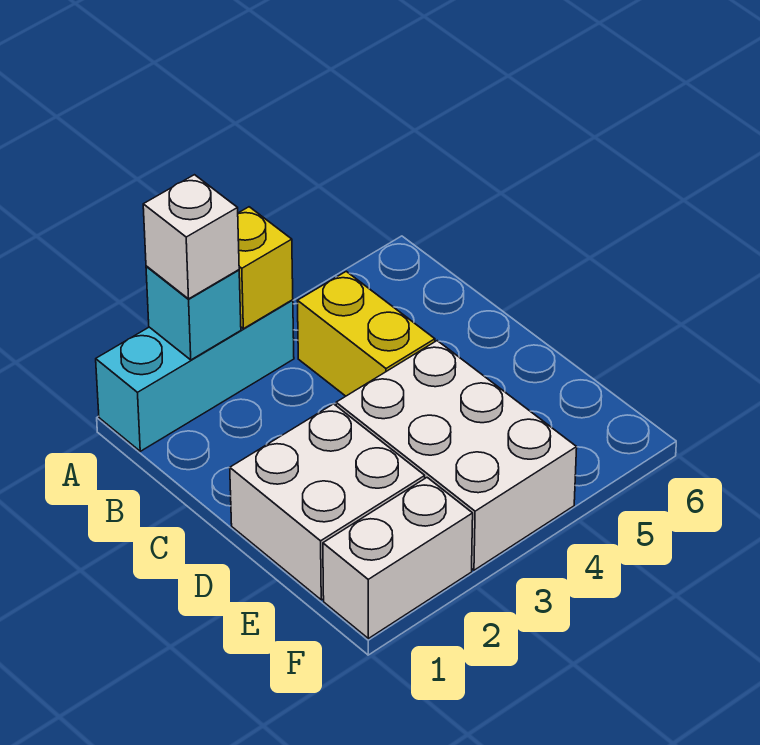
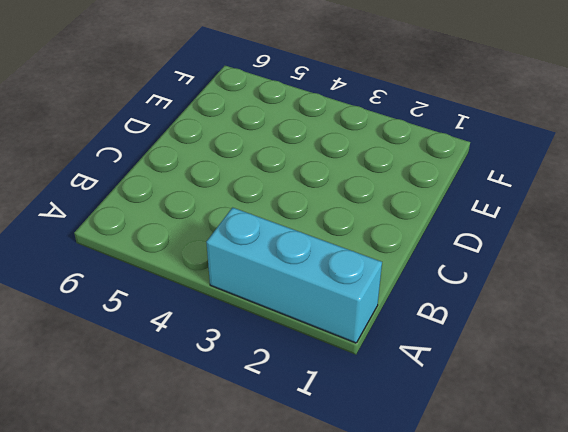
none -> yellow 1x2 brick [298,271,435,396]
none -> white 2x2 brick [230,404,425,600]

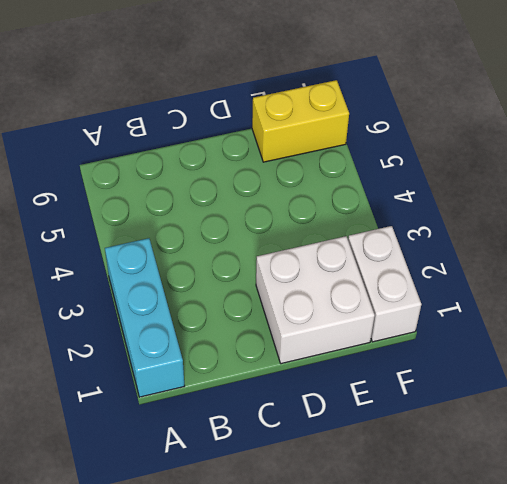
yellow 1x2 brick [252,80,349,162] -> yellow 1x2 brick moved to [298,271,435,396]
none -> white 2x3 brick [336,341,577,570]
none -> cyan 1x1 brick [146,266,241,360]

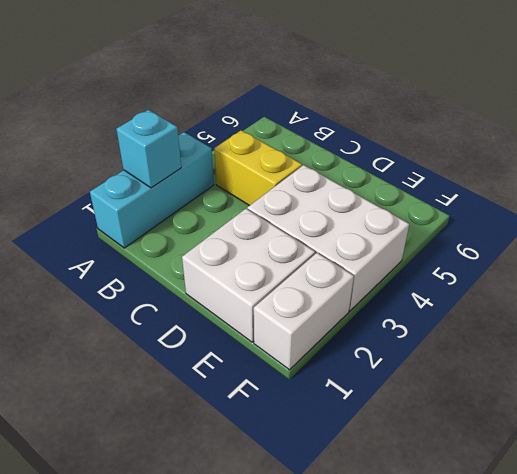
none -> yellow 1x1 brick [238,207,293,329]
none -> white 1x1 brick [143,175,239,299]

